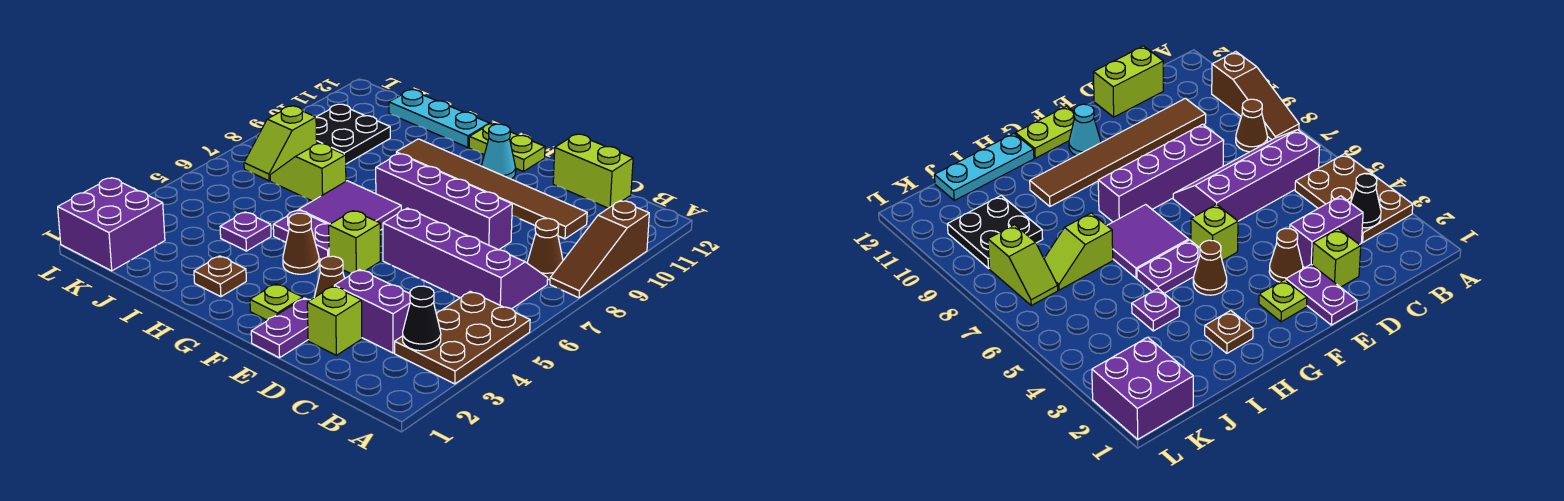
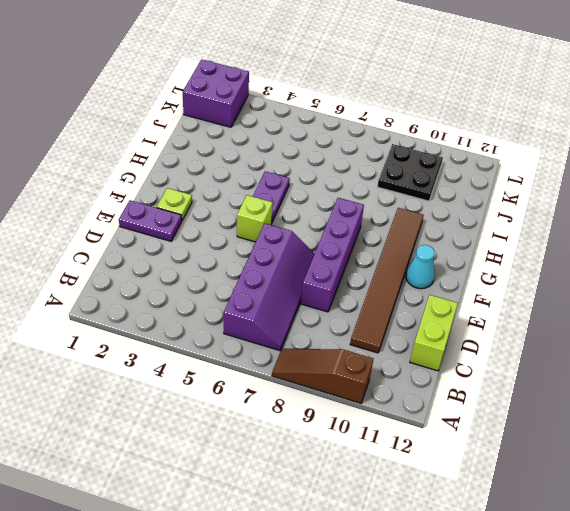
none -> brown 2x3 plate [395,291,530,384]
none -> brown 1x1 cone [527,218,563,280]
none -> purple 1x2 brick [334,270,410,353]

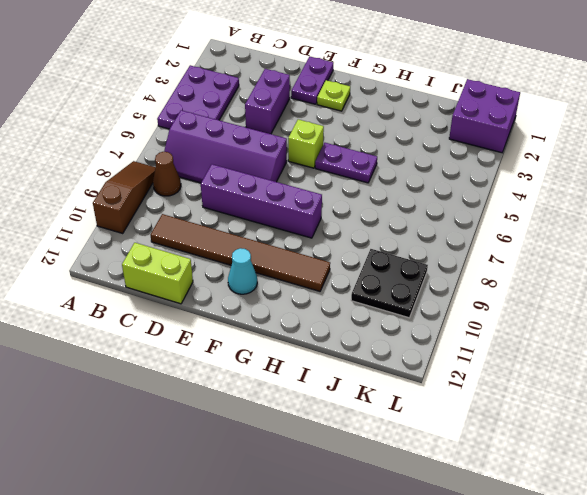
purple 2x3 plate [157,65,239,129] -> brown 2x3 plate [395,291,530,384]
purple 1x2 brick [245,69,290,134] -> purple 1x2 brick turned to [334,270,410,353]
none -> lime 1x1 brick [307,286,362,355]
none -> brown 1x1 cone [315,256,345,297]
none -> lime 1x2 plate [469,124,545,171]

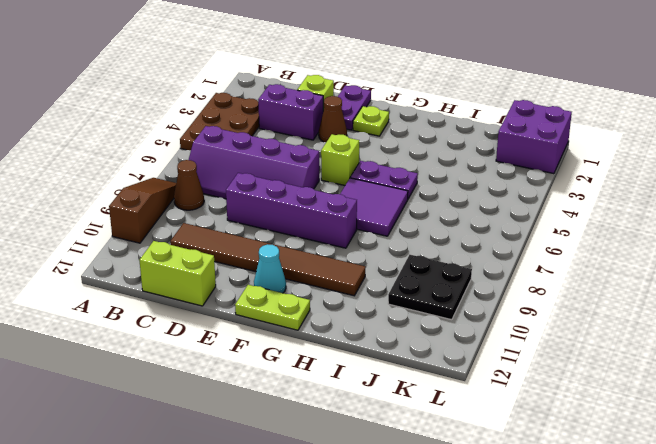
none -> brown 1x1 cone [283,213,319,274]
none -> brown 1x1 plate [194,256,246,297]
none -> cyan 1x3 plate [389,90,489,147]

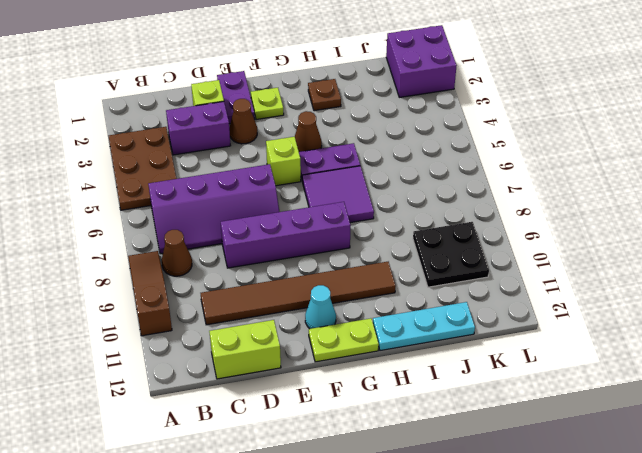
none -> purple 1x1 plate [220,212,271,251]
none -> lime 1x2 slope [270,143,346,201]
none -> lime 1x2 slope [244,106,317,181]

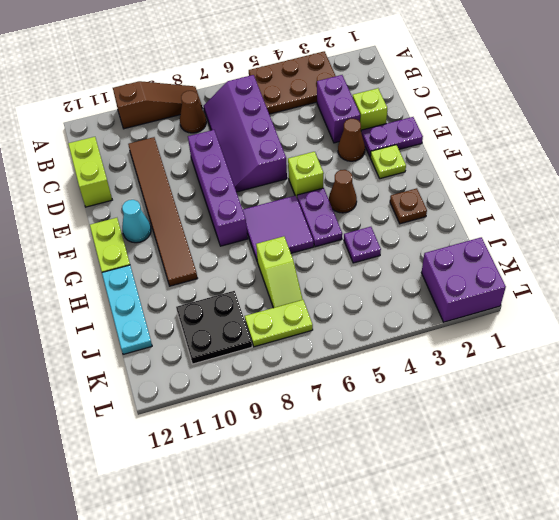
lime 1x2 plate [245,300,313,347] -> lime 1x2 slope [244,106,317,181]
none -> black 1x1 cone [403,286,441,351]

